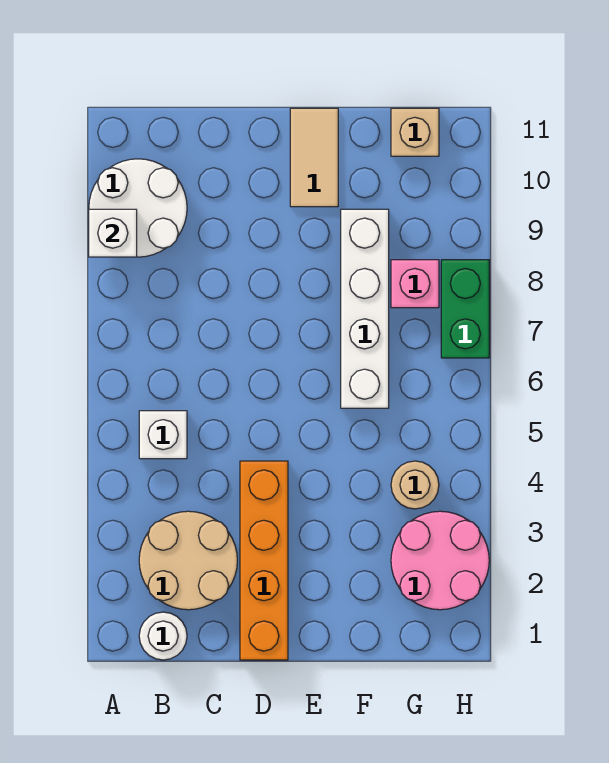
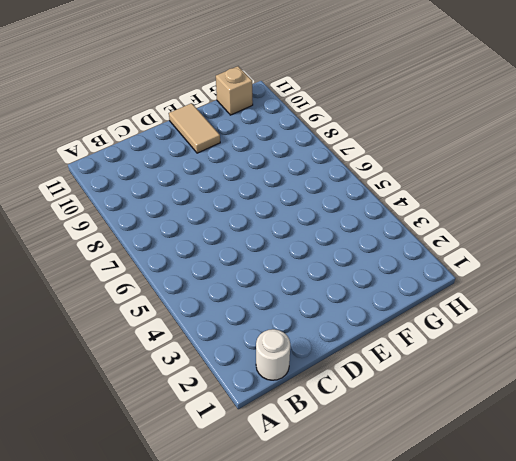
none -> white 2x2 round brick [89,159,187,257]
none -> tan 2x2 round brick [139,511,237,610]
none -> white 1x1 brick [139,411,187,459]

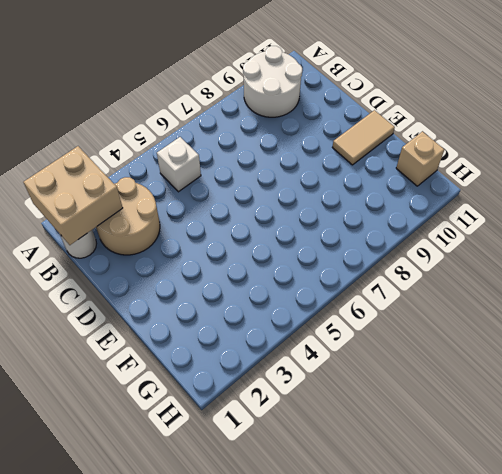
tan 2x2 brick [24,146,123,245] -> none
none -> orange 1x4 brick [240,461,288,660]
none -> white 1x4 brick [341,209,389,408]
none -> pink 2x2 round brick [391,511,489,610]

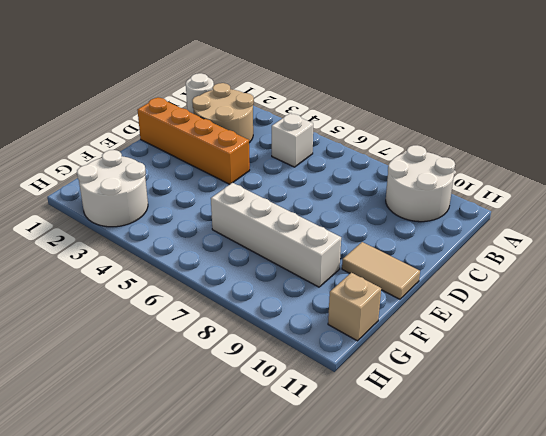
white 2x2 round brick [77,150,148,227] -> pink 2x2 round brick [391,511,489,610]
none -> tan 1x1 round brick [391,461,439,509]
none -> pink 1x1 brick [391,260,439,308]
none -> green 1x2 brick [441,260,489,358]

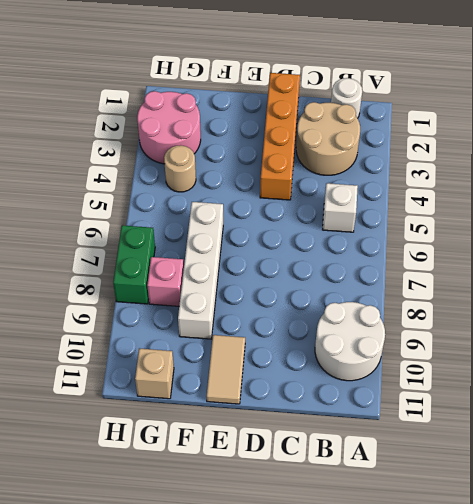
none -> white 1x1 brick [89,209,137,257]

